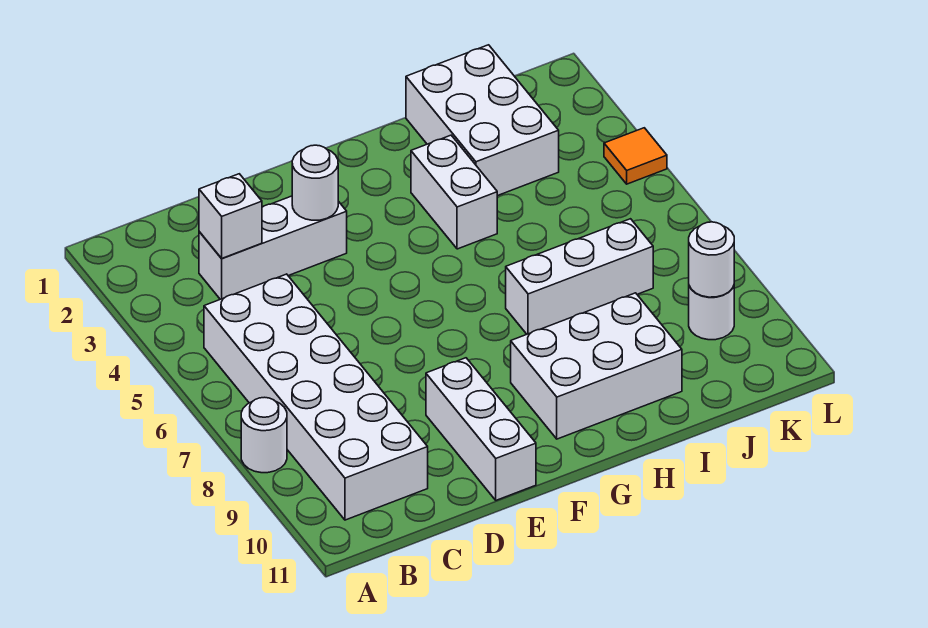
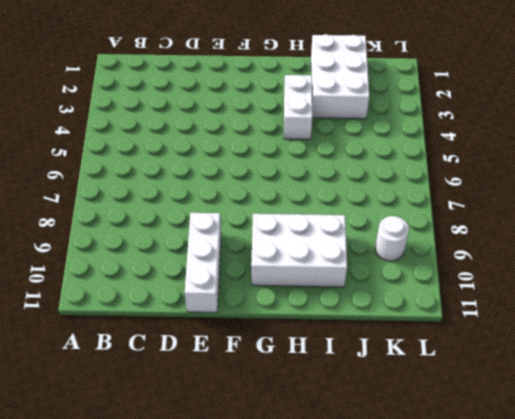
none -> white 1x1 round brick [241,397,287,473]
none -> white 2x6 brick [204,274,428,520]
none -> white 1x3 brick [199,196,347,299]

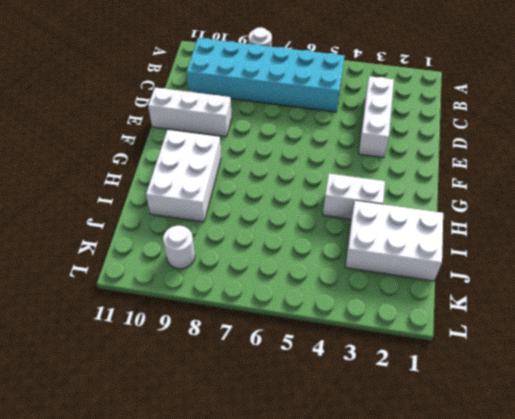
cyan 2x6 brick [187,38,345,112] -> white 2x6 brick [204,274,428,520]
none -> white 1x3 brick [506,219,653,334]
none -> orange 1x1 tile [604,128,667,184]
none -> white 1x1 brick [199,174,262,258]

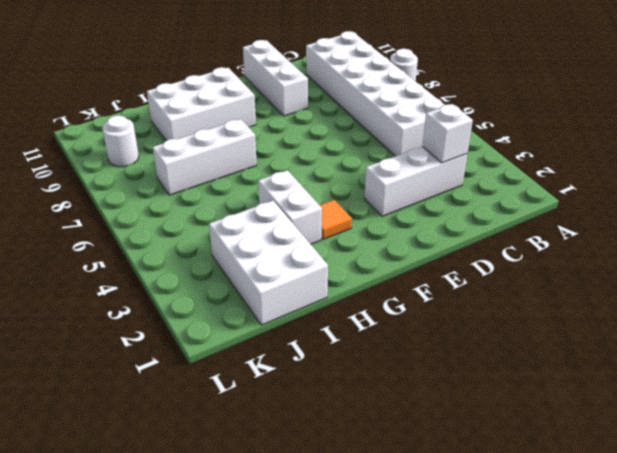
orange 1x1 tile [320,200,352,239] -> orange 1x1 tile moved to [604,128,667,184]
none -> white 1x1 round brick [292,145,338,220]
none -> white 1x1 round brick [689,222,734,297]

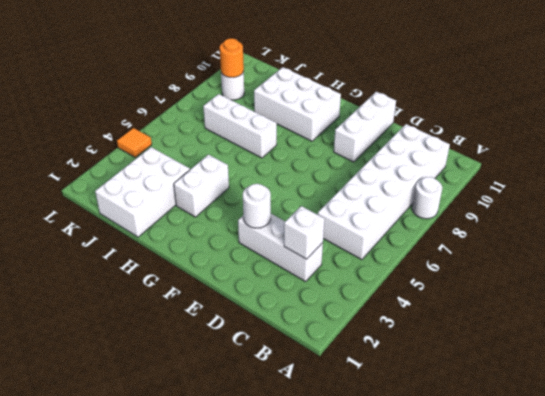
orange 1x1 round brick [220,38,244,77] -> white 1x1 round brick [689,222,734,297]

